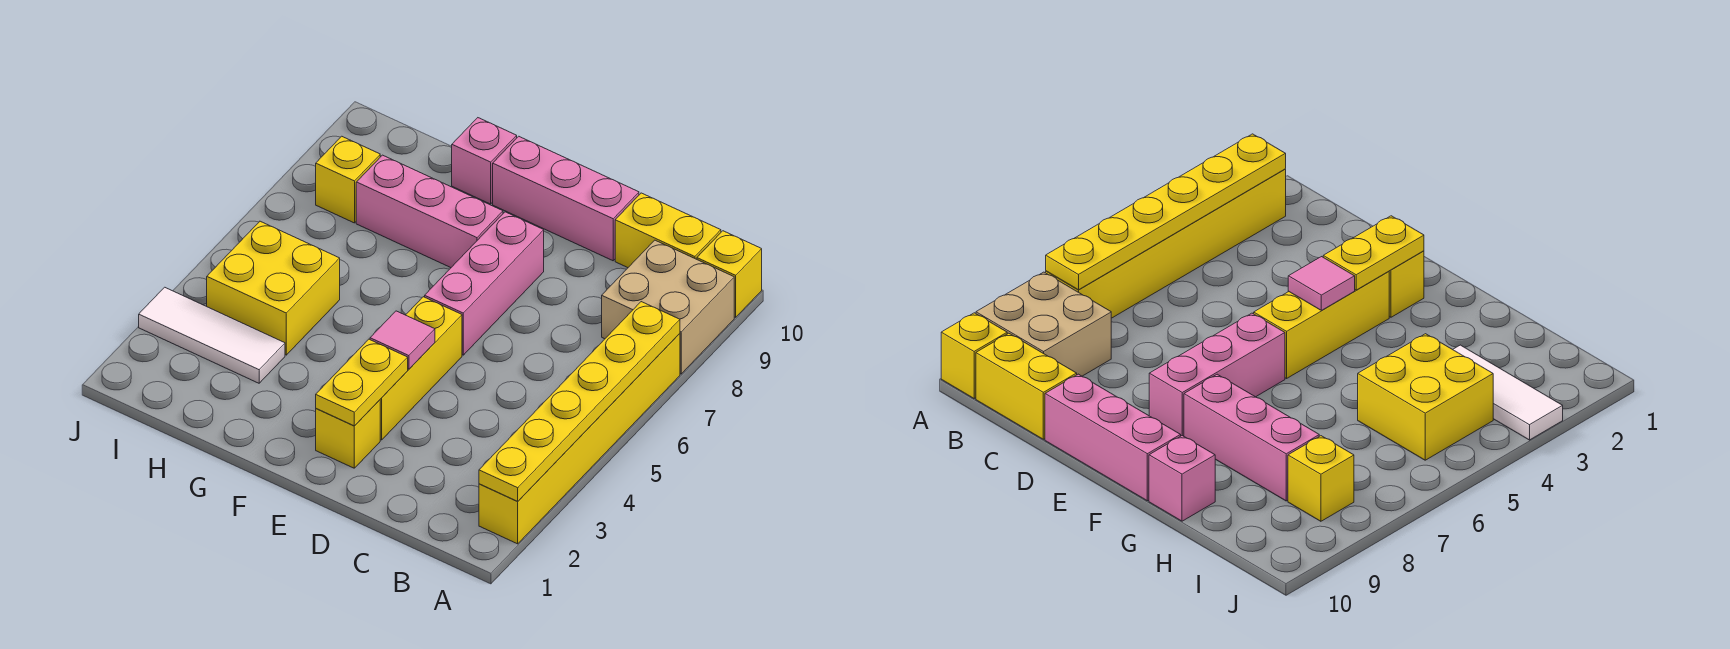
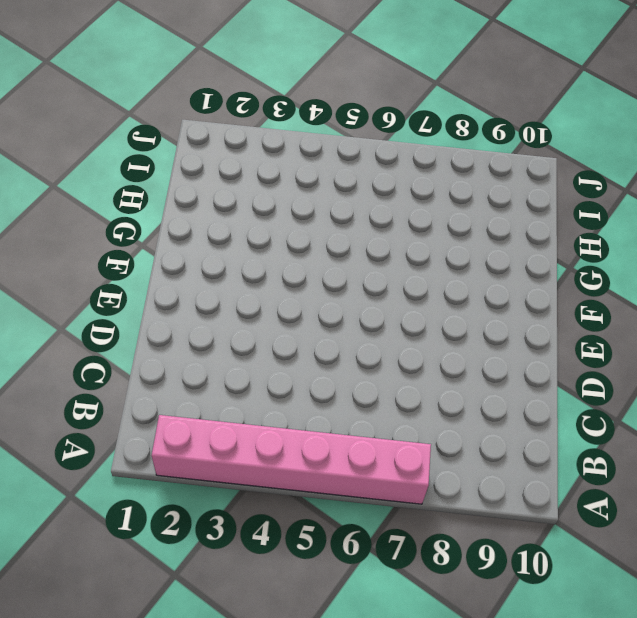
pink 1x6 brick [152,415,431,504] -> yellow 1x6 brick [479,334,680,544]
none -> tan 2x2 brick [602,240,734,374]
none -> yellow 1x1 brick [697,231,762,317]
none -> yellow 1x2 brick [615,193,721,268]

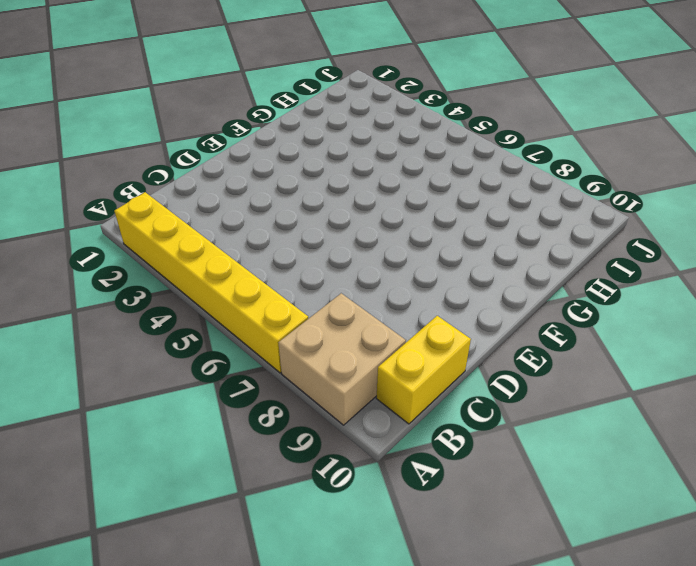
none -> yellow 1x1 brick [697,231,762,317]
none -> pink 1x3 brick [493,136,639,261]
none -> yellow 1x1 brick [316,400,380,468]

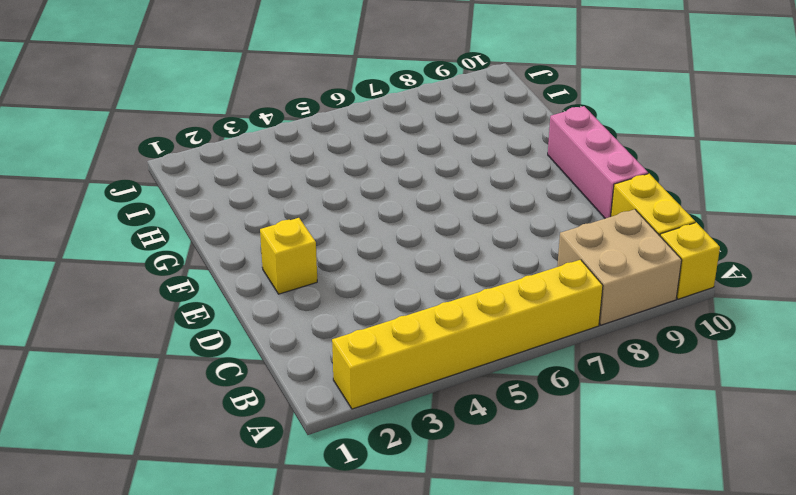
none -> yellow 1x3 brick [380,297,462,440]
none -> pink 1x3 brick [425,212,544,355]
none -> pink 1x3 brick [356,155,503,268]

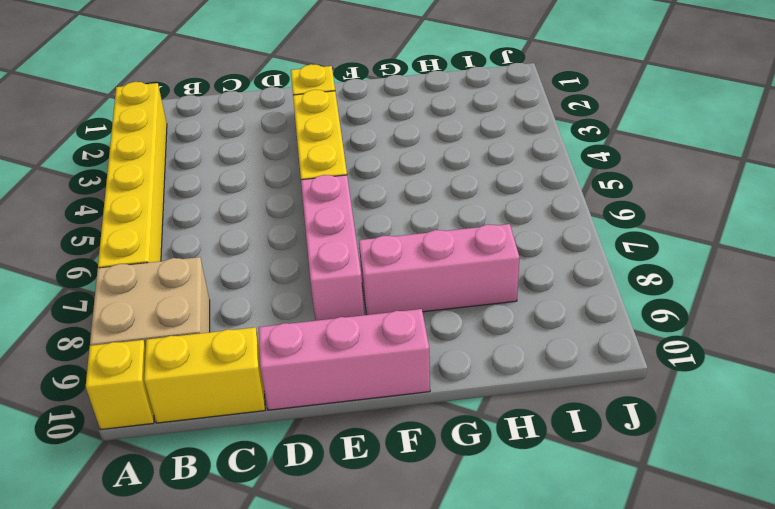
none -> pink 1x1 brick [452,118,517,204]
none -> white 1x3 tile [139,287,285,383]
none -> yellow 2x2 brick [207,221,340,355]

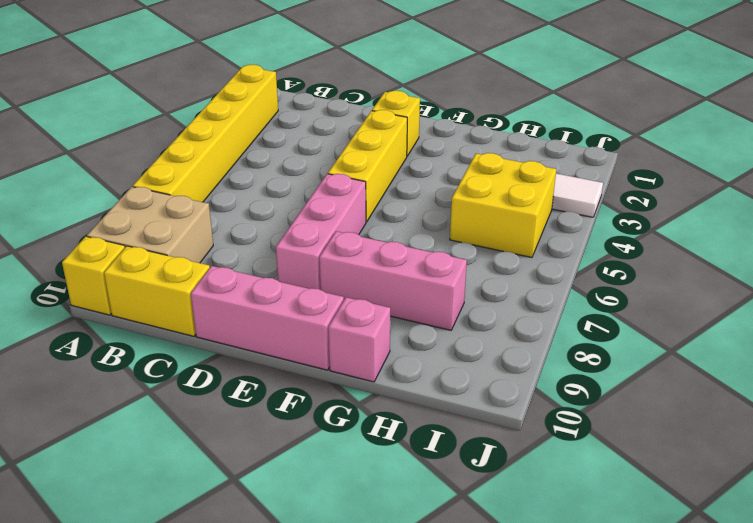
none -> yellow 1x1 brick [316,136,380,223]
none -> yellow 1x6 plate [479,302,680,501]
none -> yellow 1x2 plate [316,339,408,426]

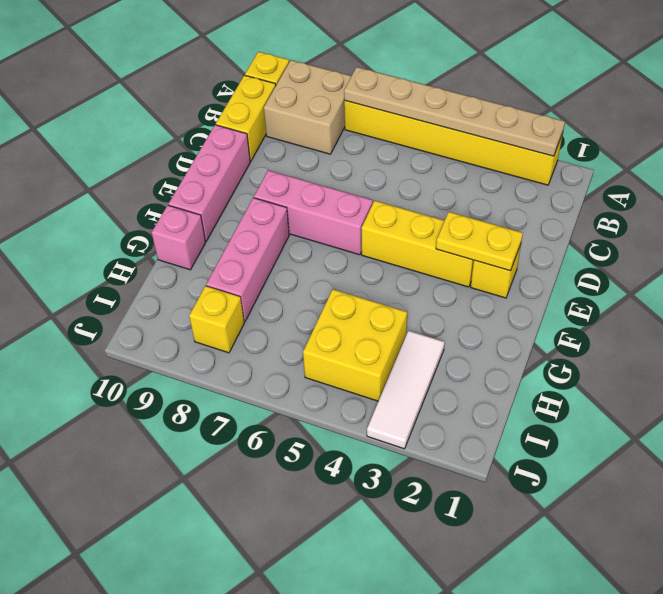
tan 1x6 plate [344,67,565,156] -> yellow 1x6 plate [479,302,680,501]
none -> pink 1x1 tile [370,311,435,369]

